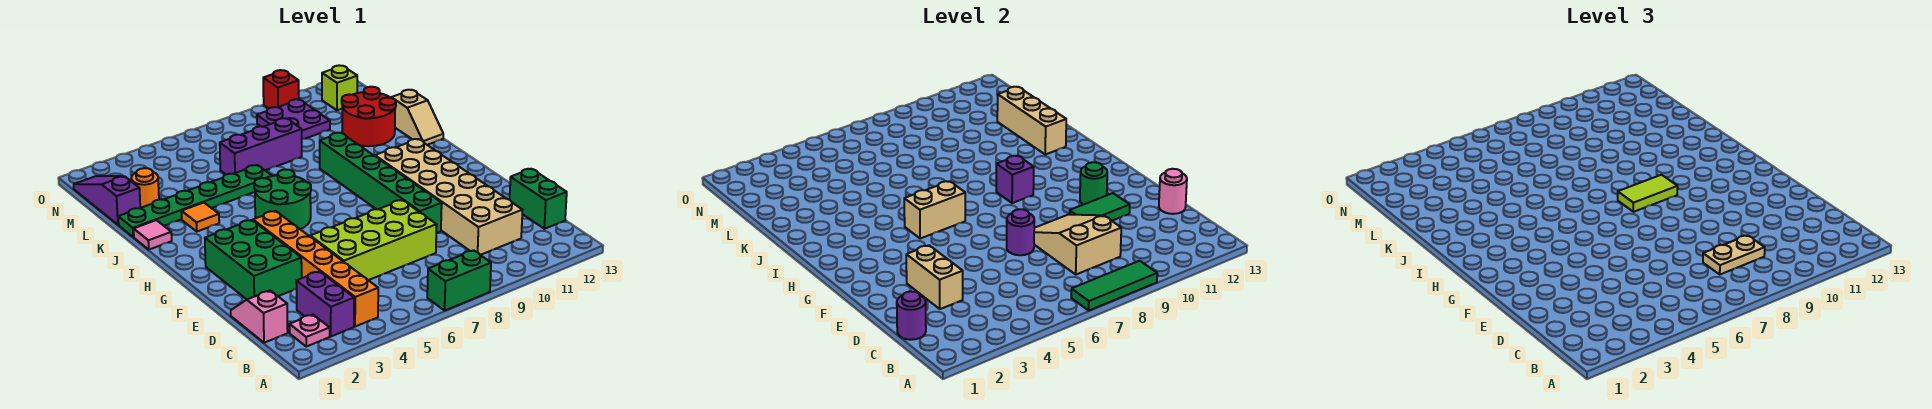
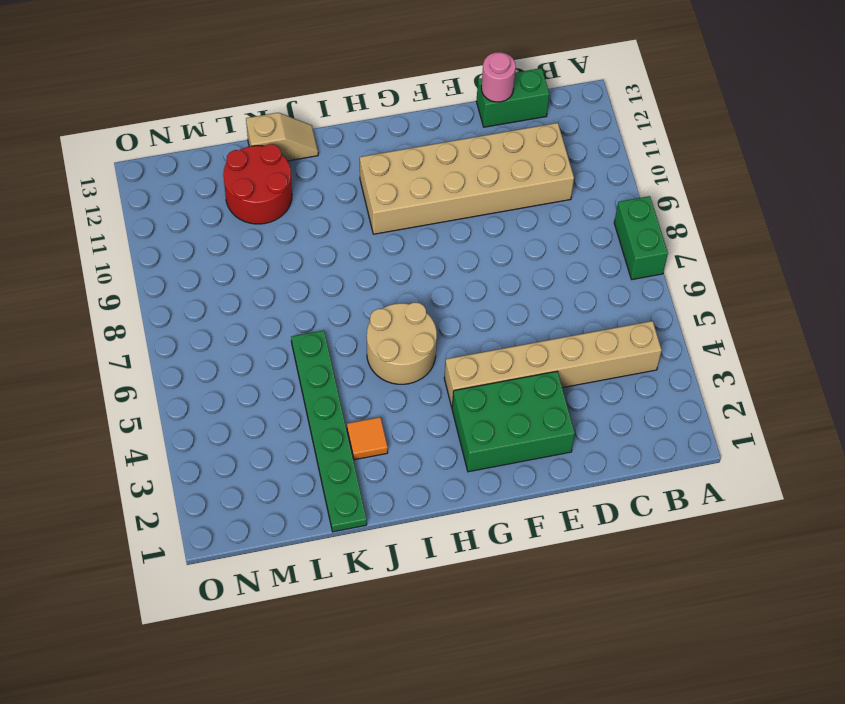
tan 1x6 brick [444,321,662,407] -> orange 1x6 brick [253,211,378,327]
tan 2x2 round brick [367,302,437,384] -> green 2x2 round brick [254,169,311,229]
none -> pink 1x1 plate [289,315,330,347]
none -> purple 1x2 brick [296,271,354,336]
none -> pink 1x2 slope [231,290,288,343]
none -> lime 2x4 brick [310,200,437,280]

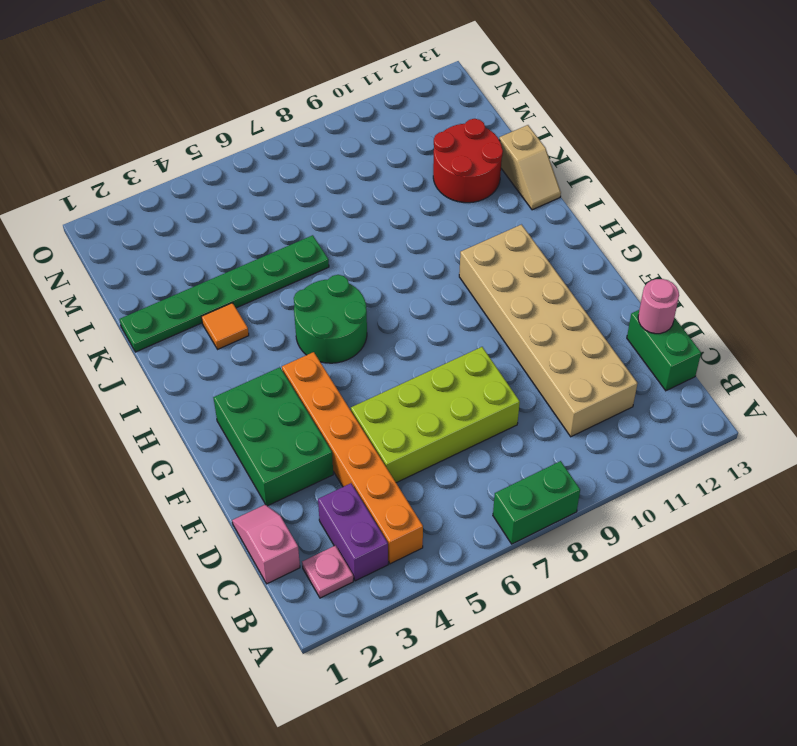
none -> green 1x6 brick [320,133,442,233]
none -> pink 1x1 tile [134,220,172,250]
none -> purple 1x3 slope [74,176,140,225]
none -> orange 1x1 round brick [131,168,159,208]

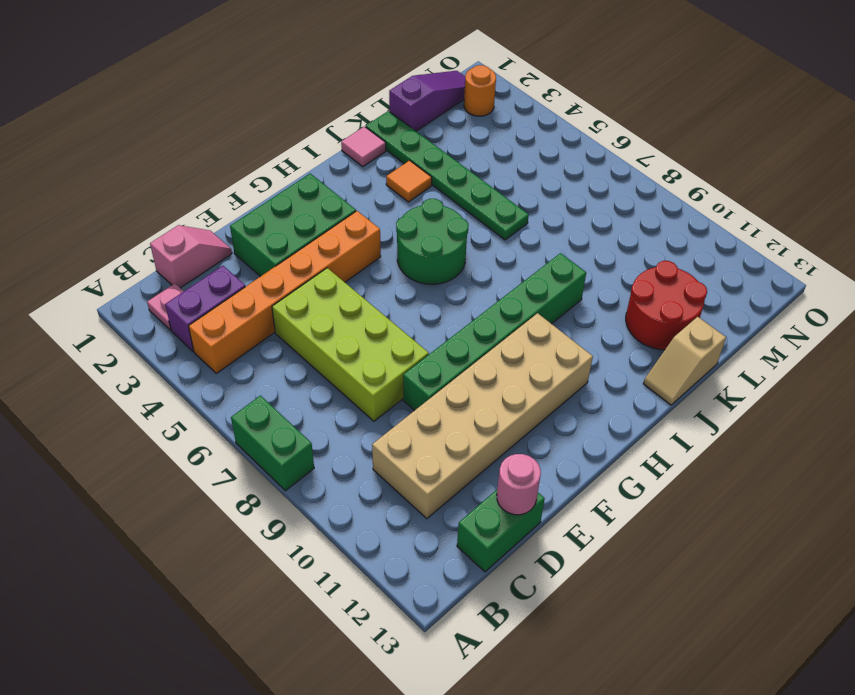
orange 1x1 round brick [464,65,496,116] -> orange 1x1 round brick moved to [131,168,159,208]
none -> purple 1x3 brick [220,118,302,174]
none -> purple 2x2 plate [257,99,330,139]
none -> lime 1x1 brick [322,65,357,110]
none -> red 1x1 brick [263,70,299,109]

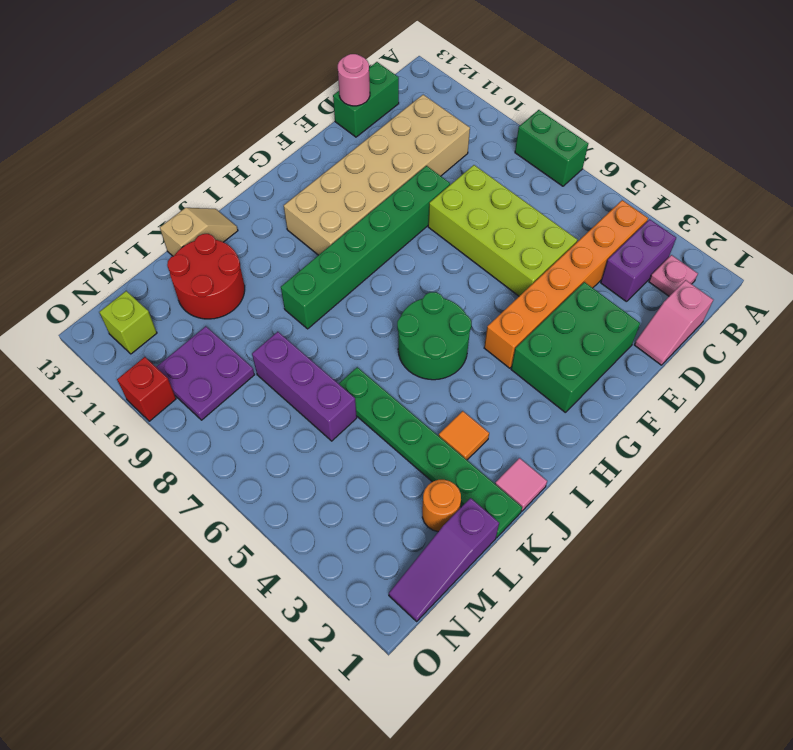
none -> green 1x3 tile [1071,261,1157,310]
none -> purple 1x1 round brick [897,291,926,340]
none -> tan 2x3 slope [1034,215,1121,274]
none -> tan 1x2 brick [906,245,963,309]

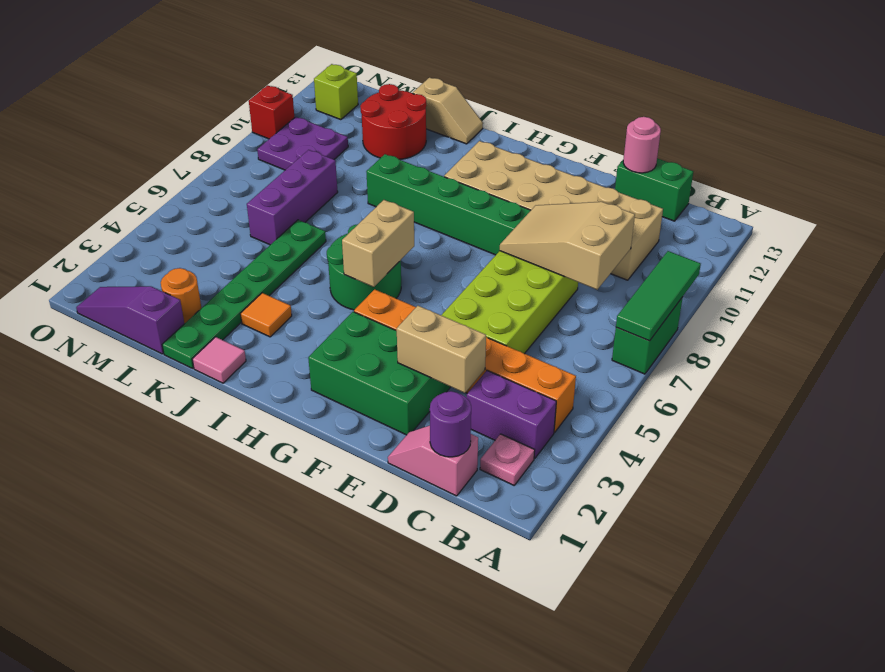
none -> purple 1x1 round brick [1007,209,1034,255]
none -> green 1x2 tile [1070,193,1130,221]
none -> green 1x1 round brick [1080,162,1107,205]
none -> purple 1x1 brick [996,156,1034,203]

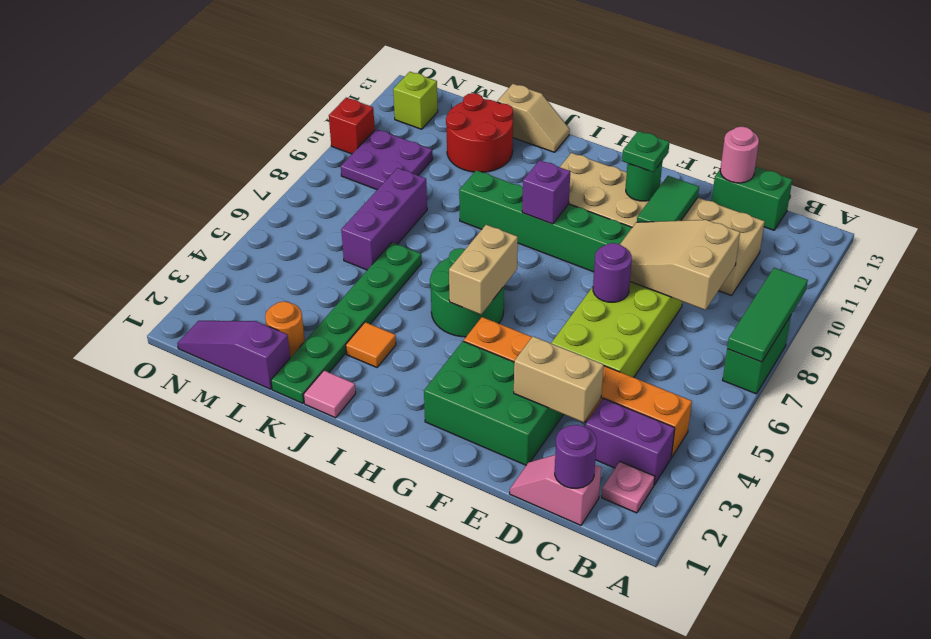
green 1x1 plate [622,131,669,172] -> none
none -> tan 1x3 brick [997,87,1066,154]
none -> tan 1x2 plate [1703,235,1765,274]
none -> lime 1x2 tile [1618,175,1678,212]

